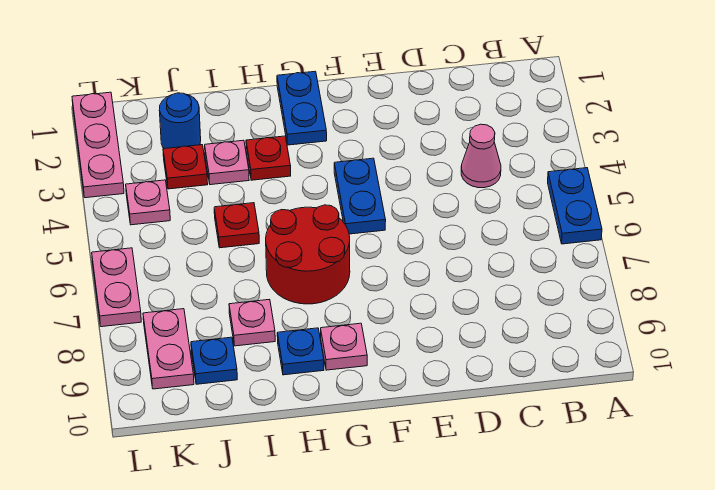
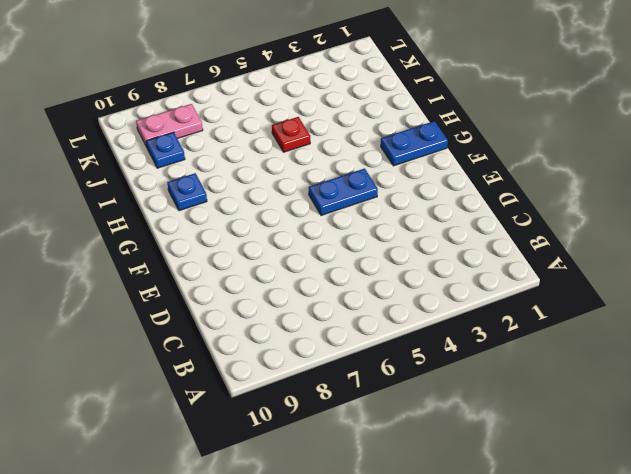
none -> blue 1x2 plate [548,168,602,244]
none -> pink 1x1 cone [461,124,501,188]
none -> red 2x2 round brick [266,205,350,304]

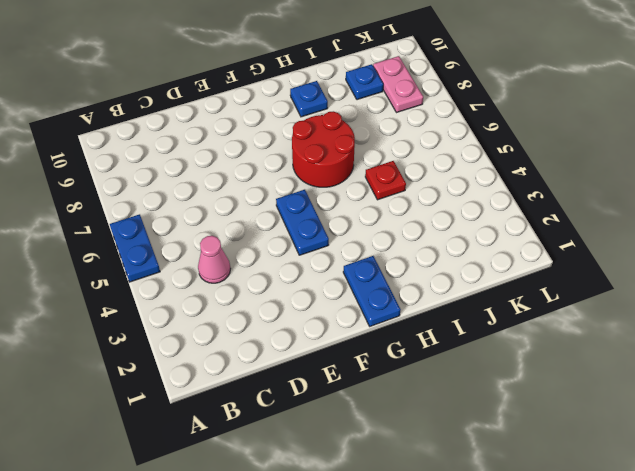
none -> pink 1x1 plate [321,323,367,370]
none -> red 1x1 plate [246,136,291,180]
none -> pink 1x1 plate [205,140,249,185]

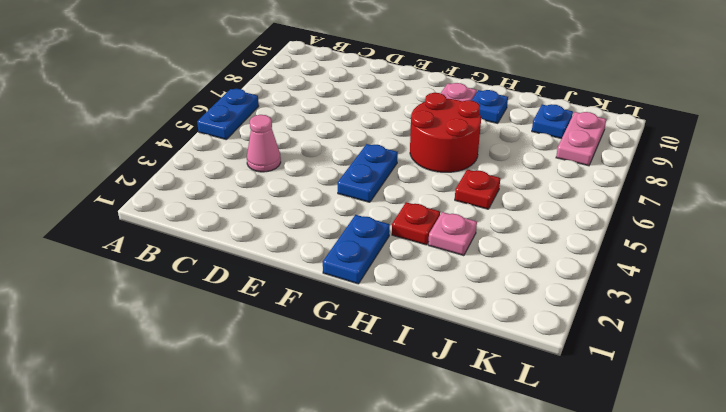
none -> pink 1x1 plate [229,299,275,346]
none -> blue 1x1 round brick [159,93,201,149]
none -> red 1x1 plate [163,145,208,189]

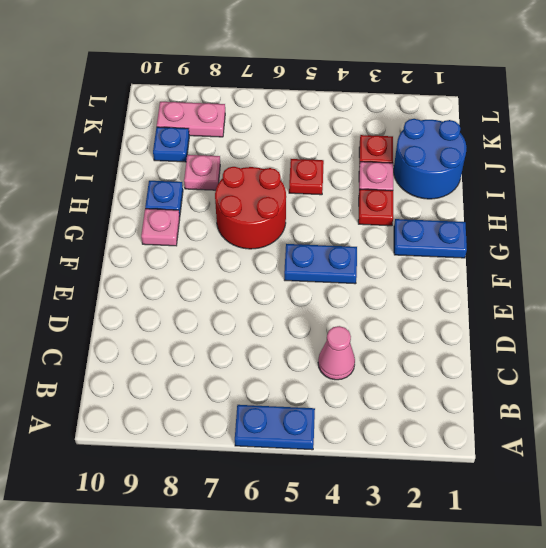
blue 2x2 round brick [394,119,467,199] -> blue 1x1 round brick [159,93,201,149]
none -> pink 1x1 plate [126,180,170,225]
none -> pink 1x3 plate [72,92,124,198]
none -> pink 1x2 plate [92,248,141,327]

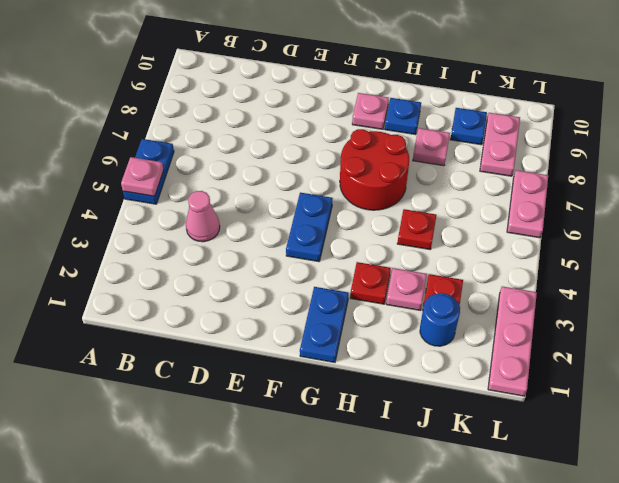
pink 1x1 plate [121,157,164,196] -> pink 1x1 plate moved to [126,180,170,225]

